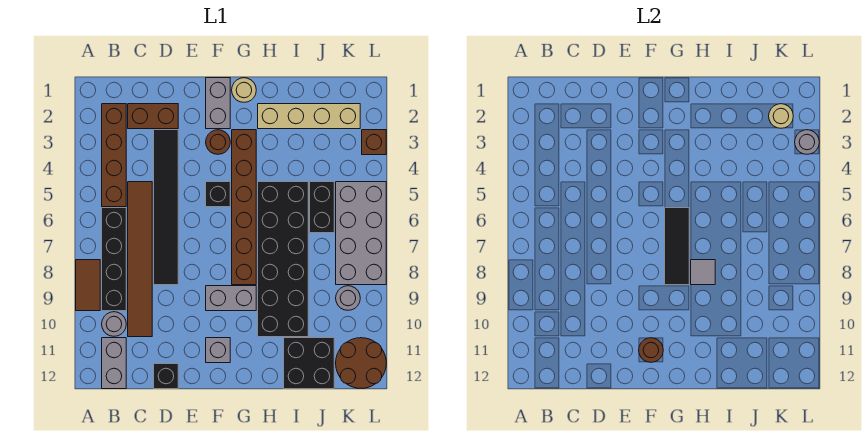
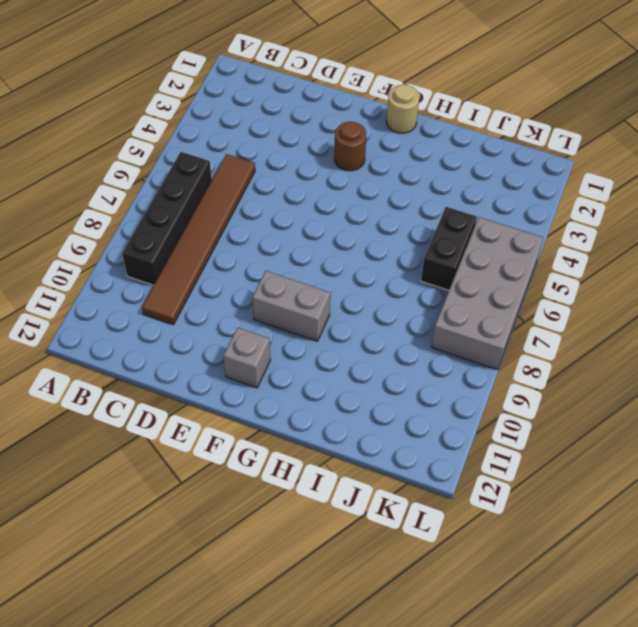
none -> brown 1x2 tile [76,260,100,311]
none -> brown 1x4 brick [102,104,126,207]
none -> grey 1x1 round brick [102,312,126,336]

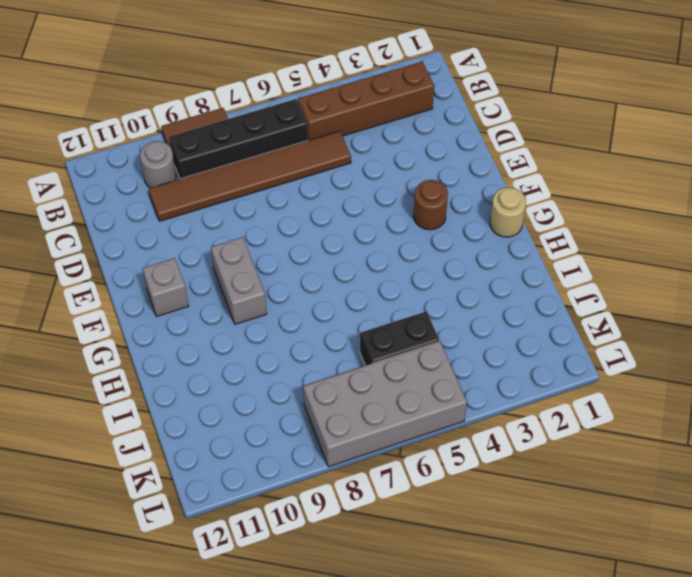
none -> grey 1x2 brick [102,338,126,389]
none -> brown 1x2 brick [128,104,178,129]
none -> black 1x6 tile [154,130,178,285]

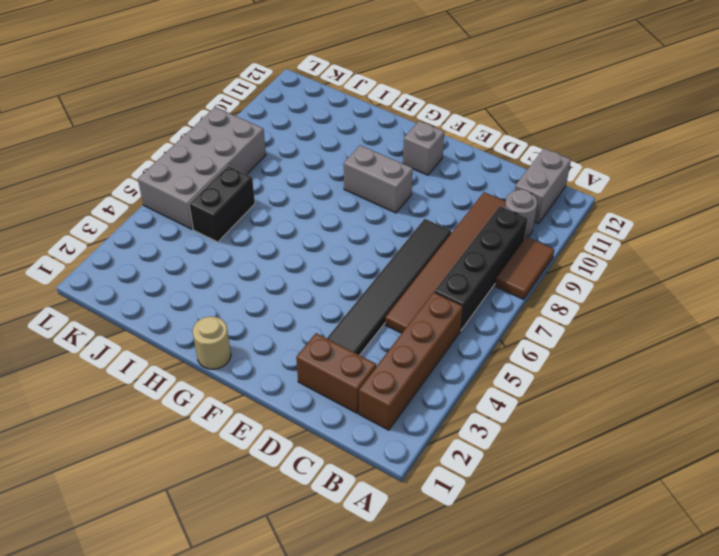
none -> black 1x1 brick [154,364,178,389]
none -> grey 1x2 brick [206,78,230,129]
none -> brown 1x1 round brick [206,130,230,154]

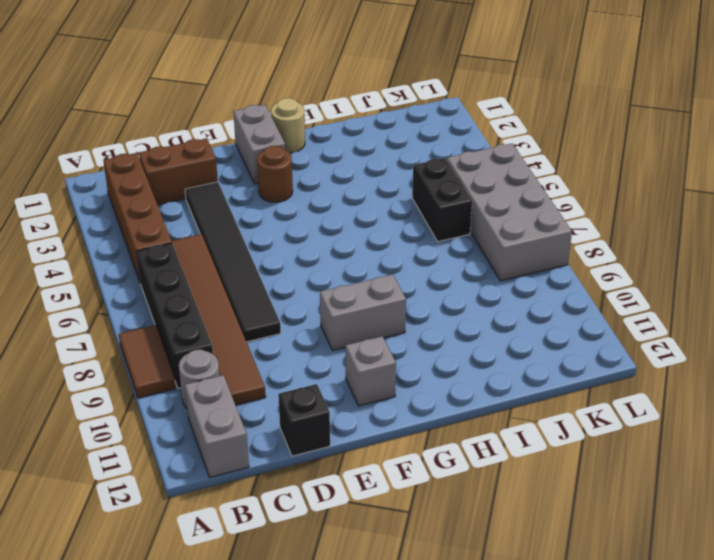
none -> black 1x1 brick [206,182,230,207]
none -> brown 1x6 brick [232,130,256,285]
none -> tan 1x4 brick [258,104,360,129]

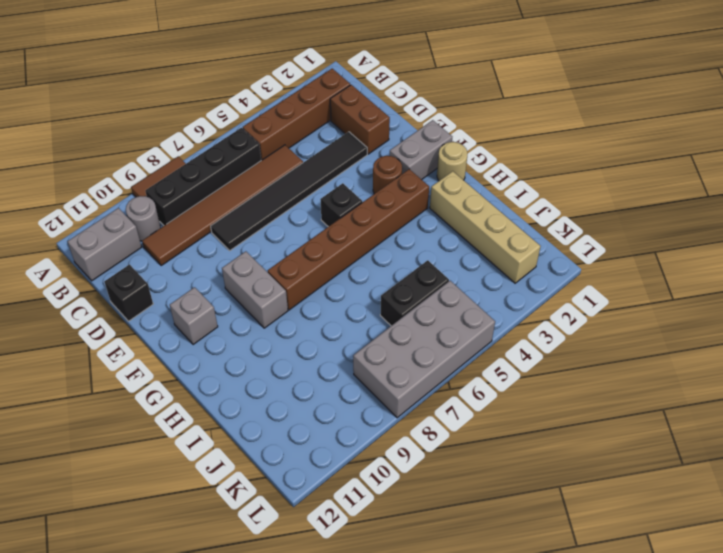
none -> black 2x6 brick [258,182,308,337]
none -> black 2x2 brick [284,338,334,389]
none -> grey 1x1 round brick [336,286,360,310]

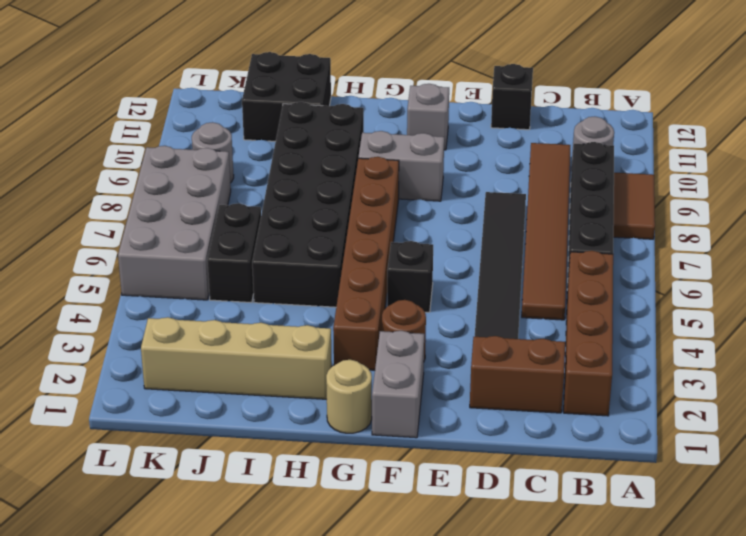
none -> grey 1x2 brick [102,338,126,389]
none -> brown 2x2 round brick [336,338,386,388]
none -> brown 1x1 brick [362,130,386,155]

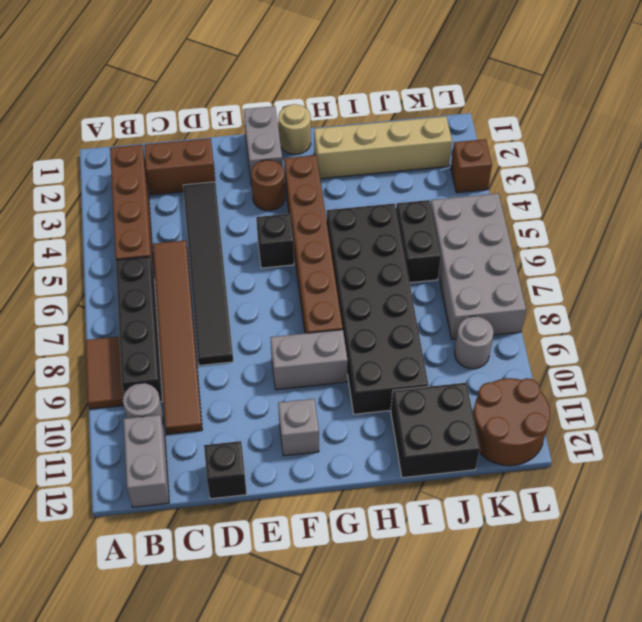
none -> brown 1x1 round brick [639,338,663,362]
none -> black 1x3 tile [665,208,689,285]
none -> grey 1x1 tile [691,260,715,285]

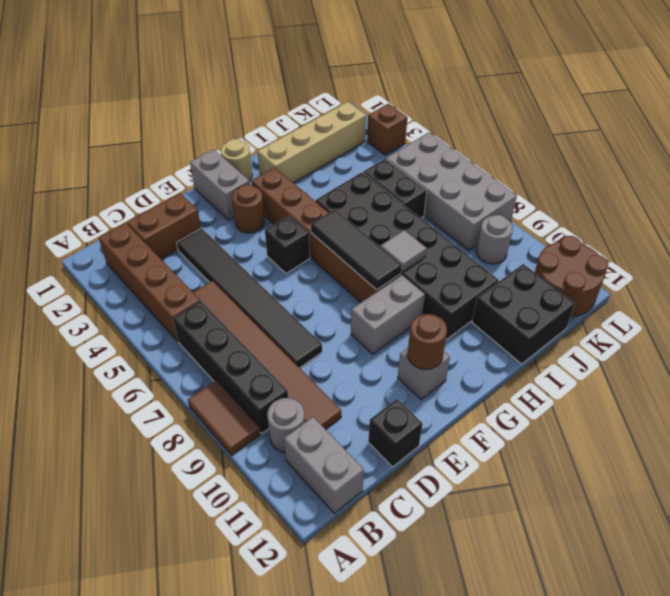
none -> tan 1x1 round brick [769,104,793,128]
none -> grey 1x1 round brick [795,130,819,154]

